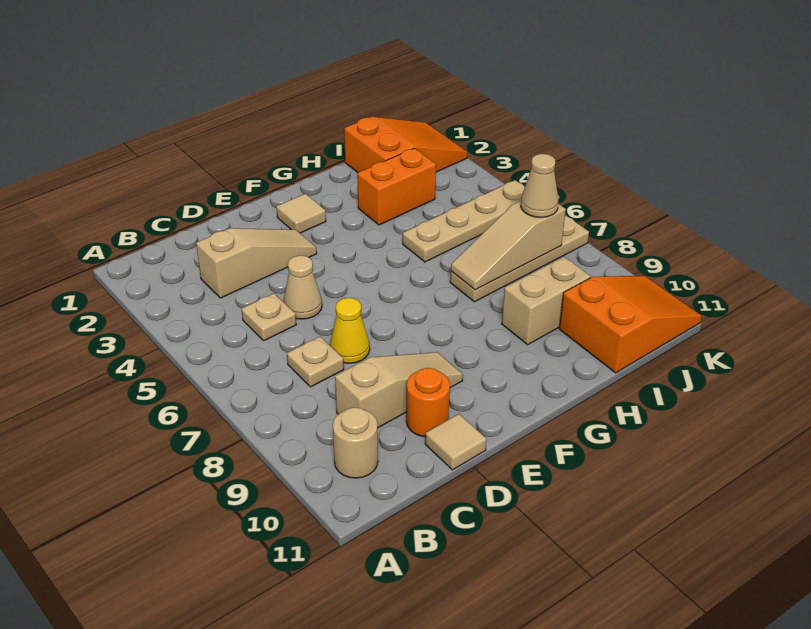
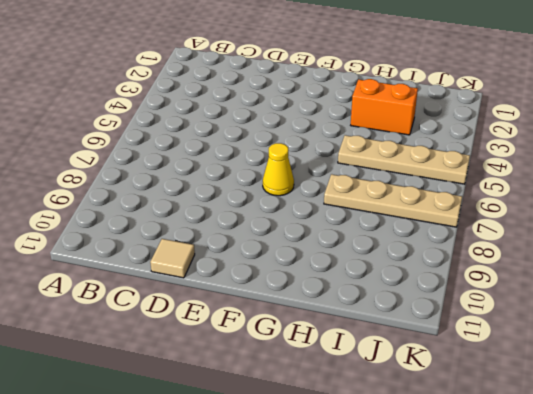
yellow 1x1 cone [263,143,294,196] -> yellow 1x1 cone moved to [330,298,370,363]
none -> tan 1x1 round brick [333,407,378,478]
none -> tan 1x3 slope [196,228,317,298]
none -> tan 1x1 plate [241,293,296,341]

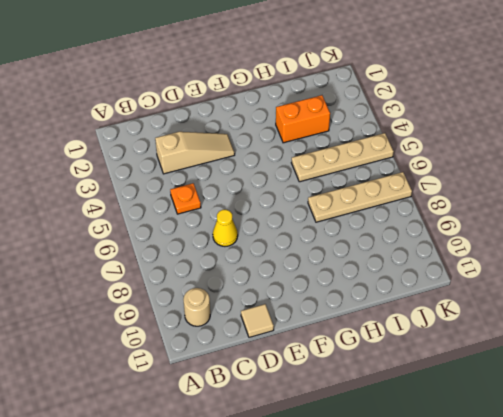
orange 1x1 plate [170,183,201,214] -> tan 1x1 plate [241,293,296,341]
none -> tan 1x1 plate [287,337,344,387]
none -> tan 1x3 slope [335,352,463,428]
none -> tan 1x1 cone [284,256,322,319]

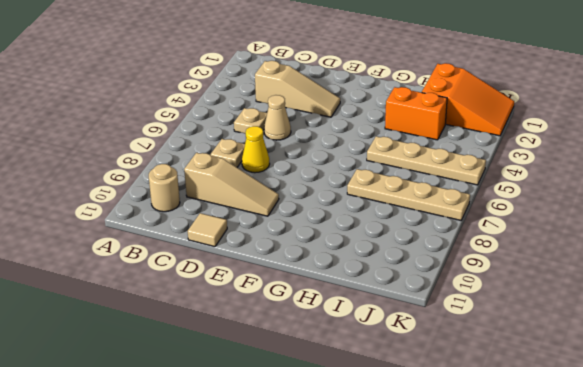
none -> orange 1x1 round brick [406,368,450,437]
none -> tan 1x1 tile [276,194,326,233]
none -> tan 1x2 brick [502,257,591,345]

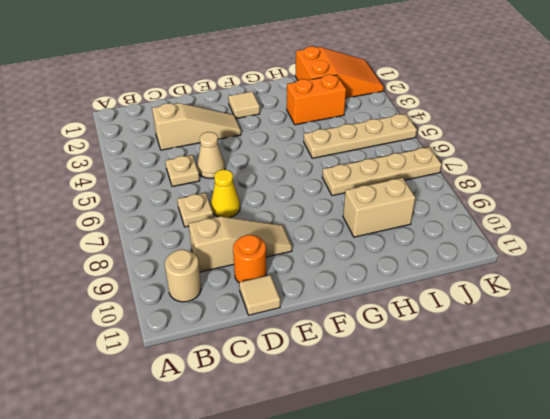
none -> orange 2x3 slope [559,276,702,373]
none -> tan 1x3 slope [451,201,566,290]
none -> tan 1x1 cone [521,154,559,218]

